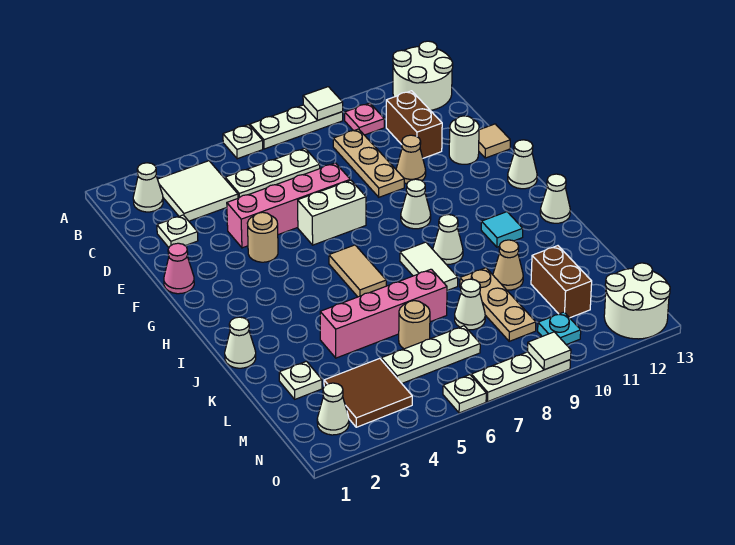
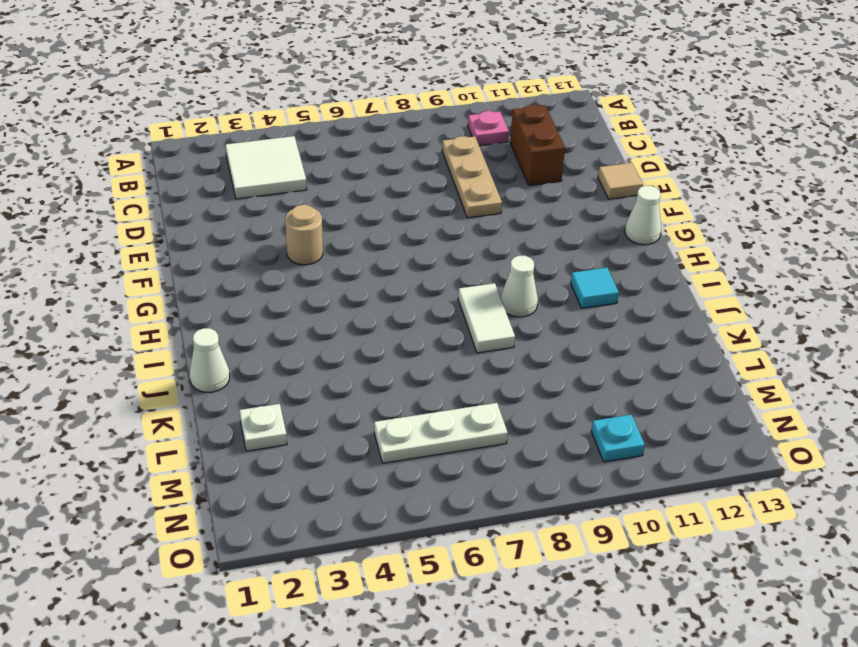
none -> white 1x1 plate [223,125,263,159]
none -> white 1x3 plate [250,105,343,149]
none -> white 2x2 round brick [393,41,453,110]
none -> white 1x1 cone [133,163,163,212]

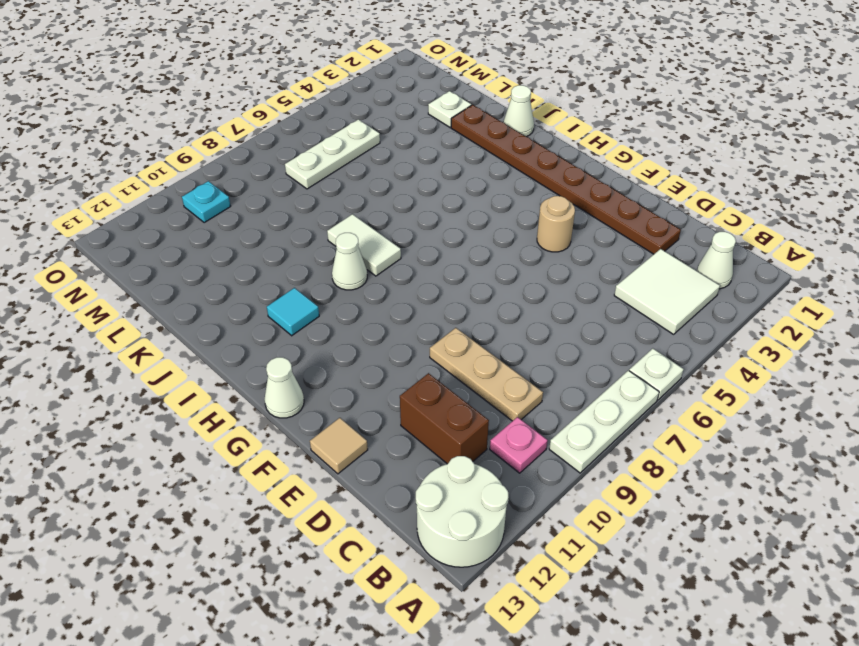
brown 1x8 plate [451,105,681,254] -> white 1x1 plate [157,215,198,247]
none -> white 1x3 plate [225,149,320,198]
none -> pink 1x4 brick [227,163,350,248]
none -> tan 1x1 cone [396,135,426,184]
none -> white 1x1 round brick [449,116,479,164]

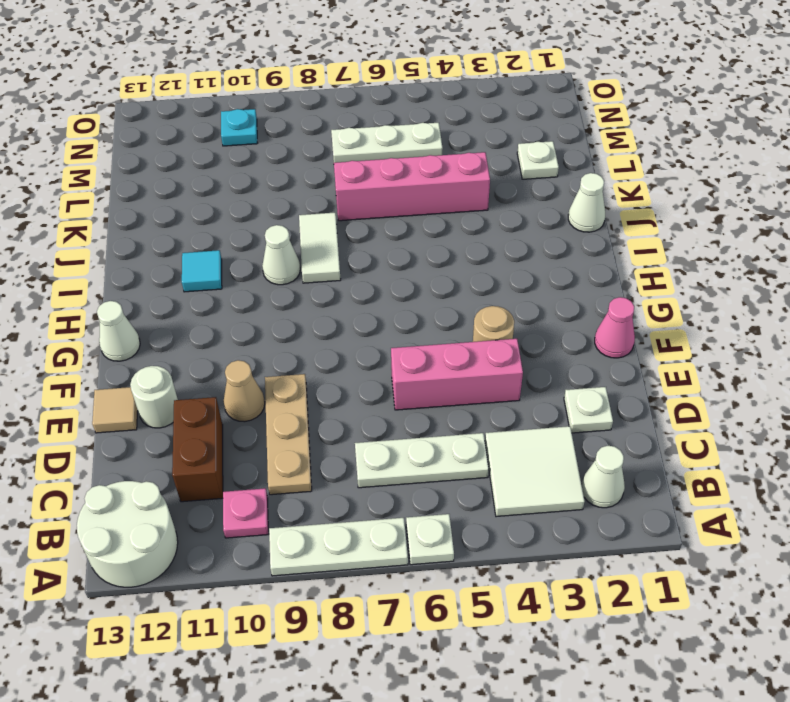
pink 1x3 brick [391,339,523,410] -> pink 1x4 brick [227,163,350,248]
none -> white 1x2 brick [298,180,366,245]
none -> white 1x1 cone [401,179,431,229]
none -> tan 1x2 tile [329,245,386,297]
none -> white 1x1 cone [540,174,570,223]

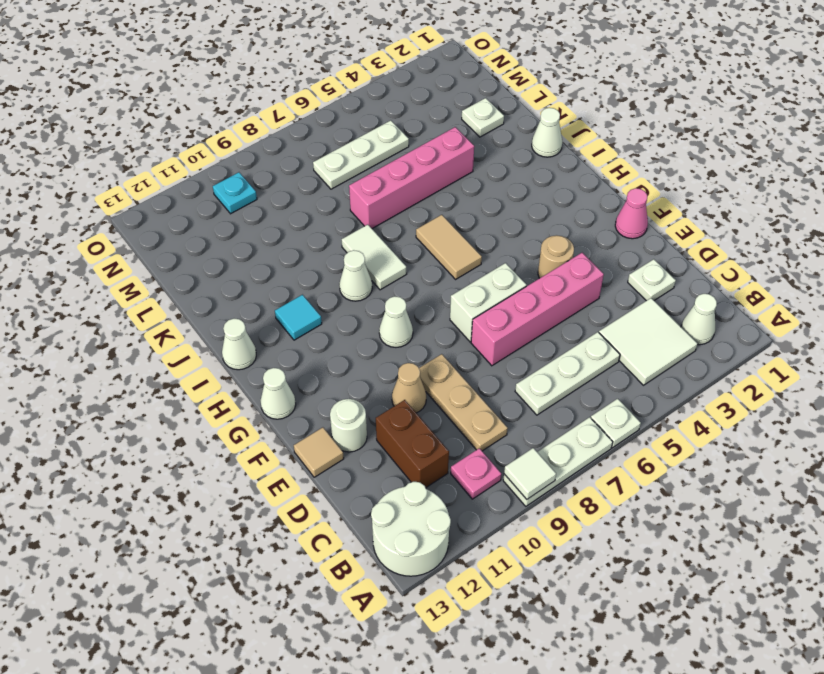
none -> tan 1x3 plate [460,268,536,341]
none -> tan 1x1 cone [493,240,523,290]
none -> tan 1x1 round brick [399,301,430,349]
none -> white 1x1 cone [455,279,485,330]

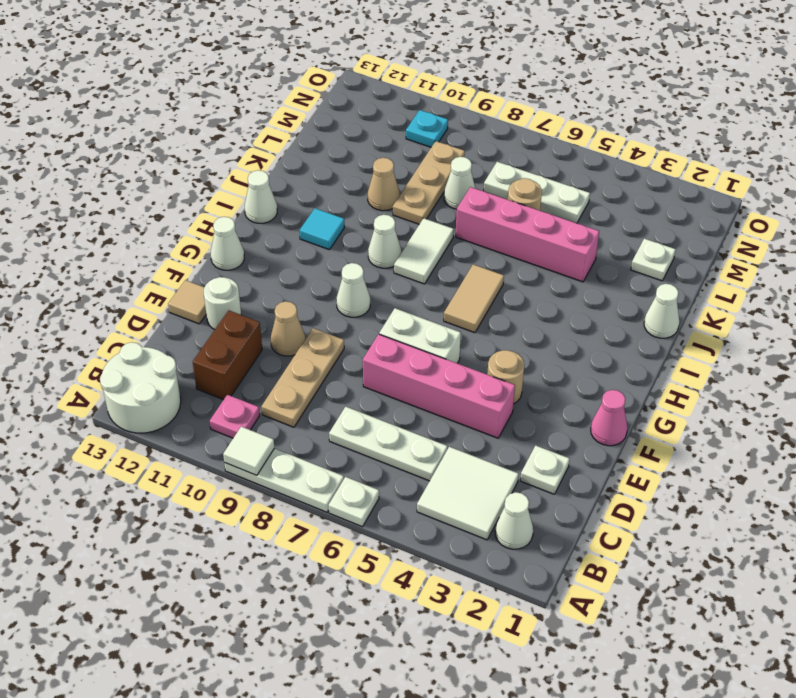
none -> brown 1x2 brick [531,246,592,318]
none -> brown 2x2 tile [324,358,412,427]
none -> white 1x1 cone [317,383,349,435]
none -> white 2x2 round brick [604,263,670,339]

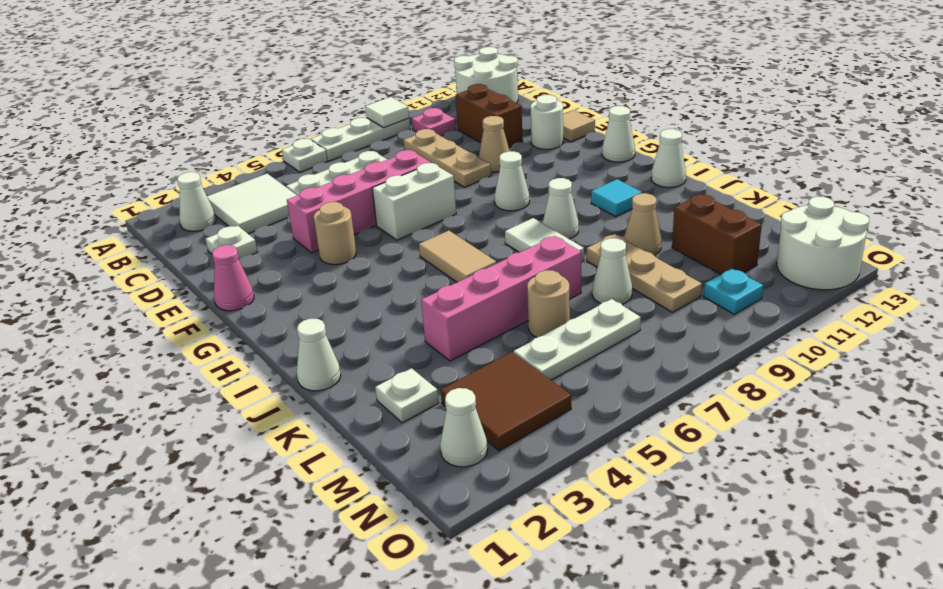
none -> white 1x1 plate [443,375,486,413]
none -> white 1x3 plate [471,352,571,402]
none -> white 1x1 tile [528,332,571,370]

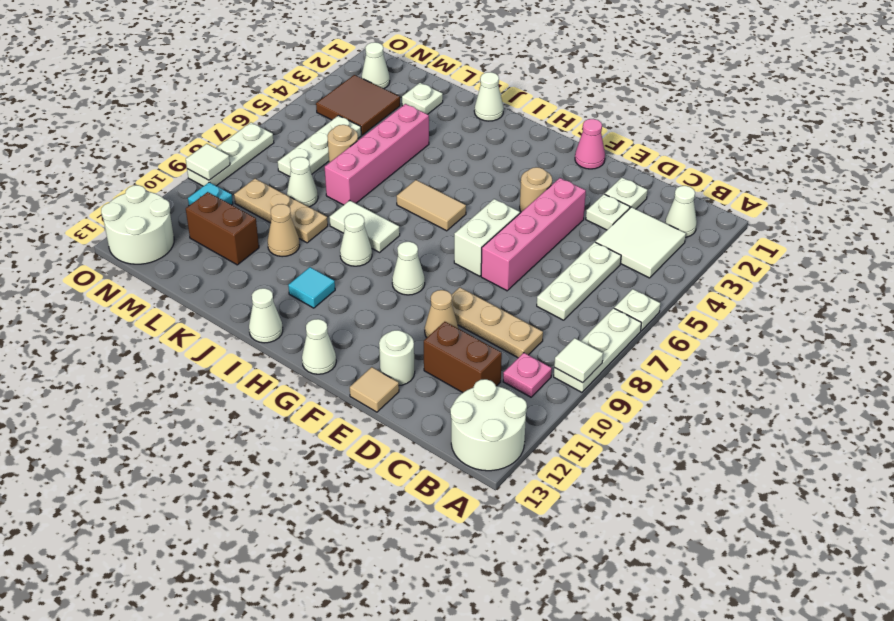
white 1x1 plate [586,194,630,230] -> white 1x1 plate moved to [443,375,486,413]

